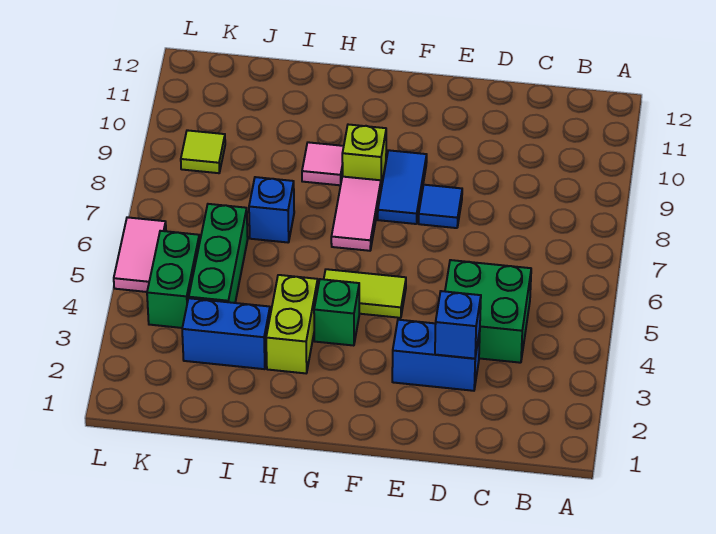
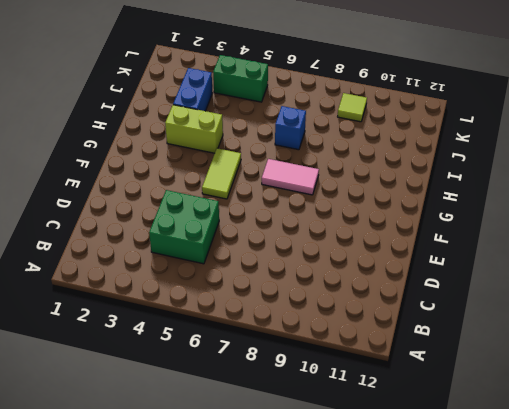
none -> blue 1x2 brick [392,320,480,391]
none -> blue 1x1 tile [419,185,462,228]
none -> blue 1x2 tile [378,150,427,224]

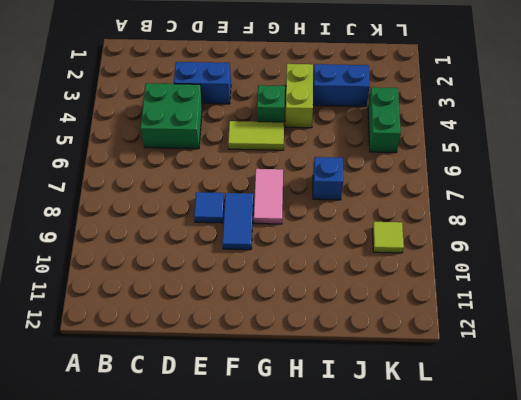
none -> lime 1x1 brick [342,125,386,188]
none -> pink 1x1 tile [302,142,344,185]
none -> green 1x3 brick [189,204,248,303]

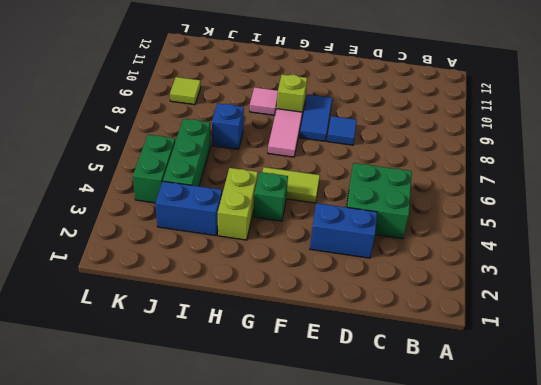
none -> pink 1x2 tile [114,217,166,292]
none -> blue 1x1 brick [435,291,481,359]

